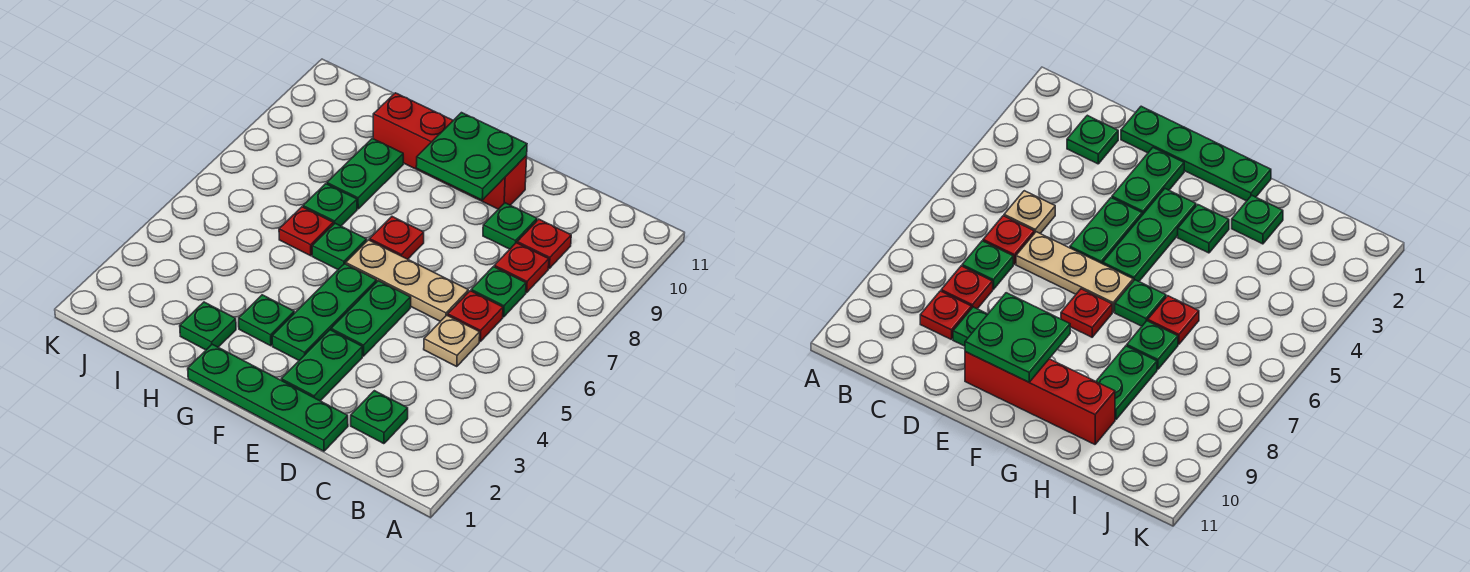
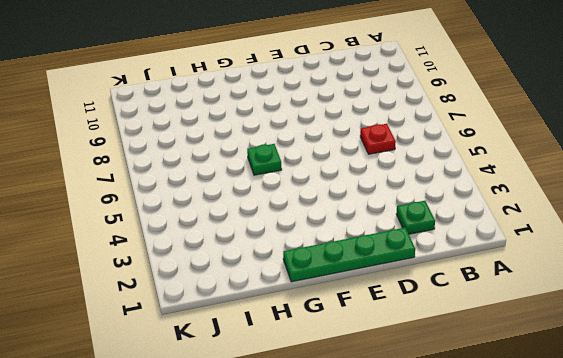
none -> tan 1x1 plate [424,315,480,367]
none -> green 1x1 plate [471,267,526,317]
none -> red 1x1 plate [494,243,549,293]

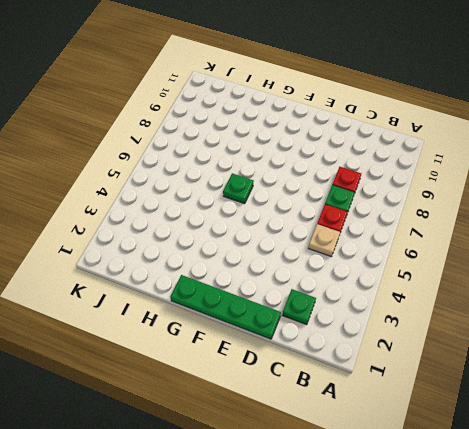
none -> red 1x1 plate [517,219,571,268]
none -> tan 1x3 plate [346,240,468,321]
none -> green 1x1 plate [483,203,537,249]

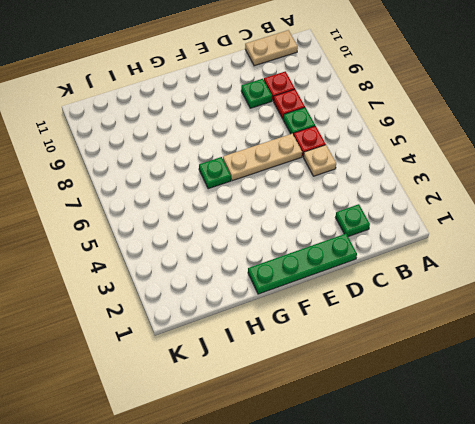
tan 1x2 plate [245,30,298,66] -> none
none -> green 1x2 plate [281,330,362,401]
none -> green 1x2 plate [331,281,411,356]
none -> red 1x4 brick [373,93,527,209]

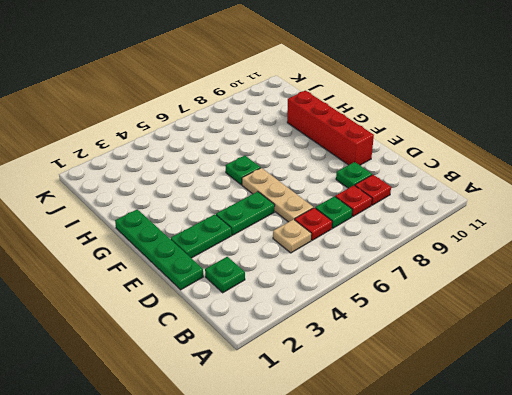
none -> green 1x3 plate [272,264,377,360]
none -> red 1x1 plate [369,217,424,259]
none -> green 1x1 plate [239,295,294,346]

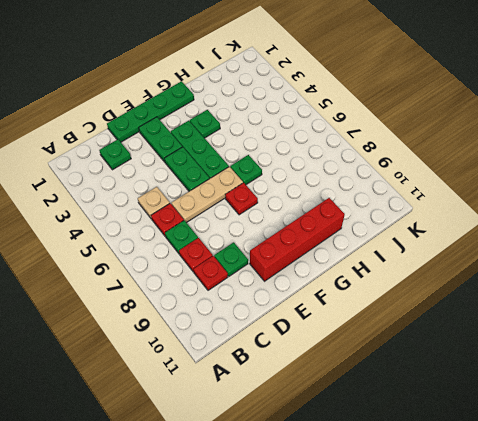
none -> green 1x1 plate [180,302,236,350]
none -> red 1x1 plate [279,207,333,256]
none -> green 1x1 plate [303,184,357,226]

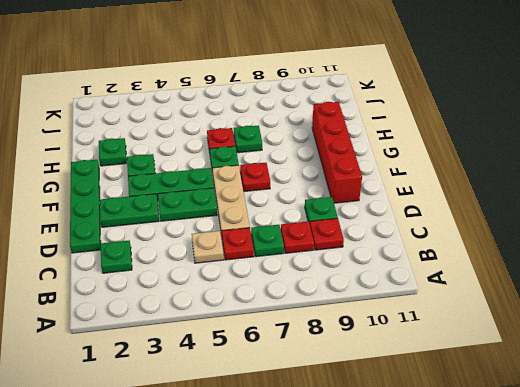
none -> green 1x2 plate [327,138,403,209]
none -> green 2x2 plate [416,113,527,200]

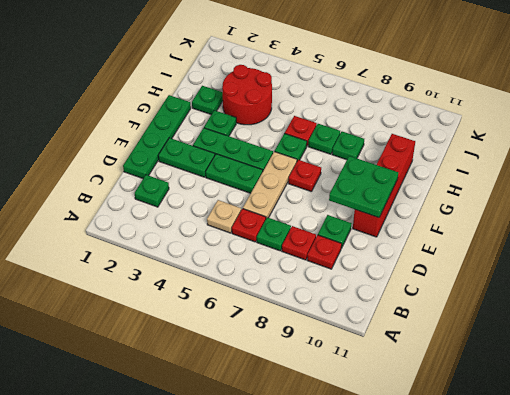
red 2x2 round brick [222,65,272,125] -> none
green 1x1 plate [332,132,364,160] -> green 1x2 plate [327,138,403,209]

